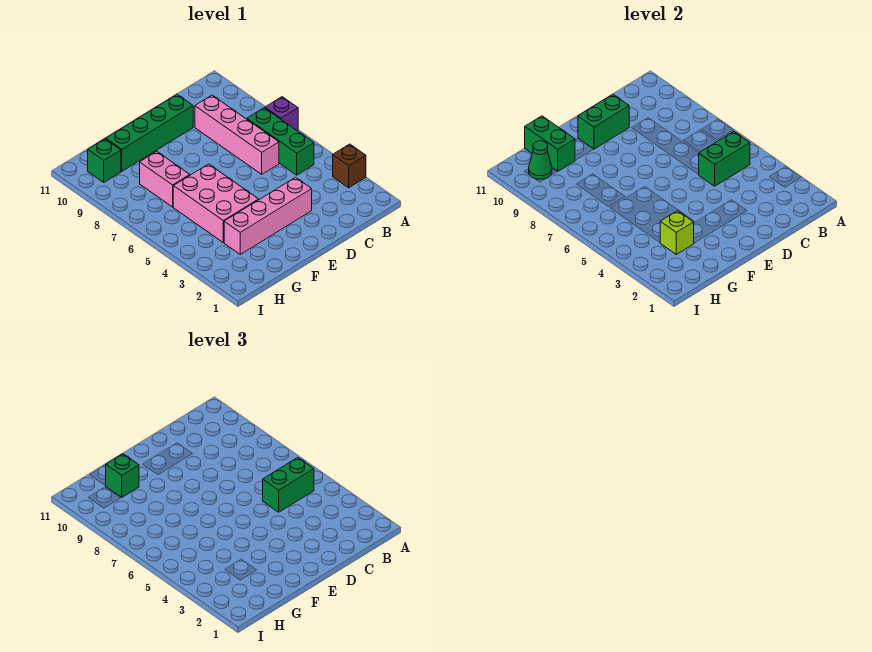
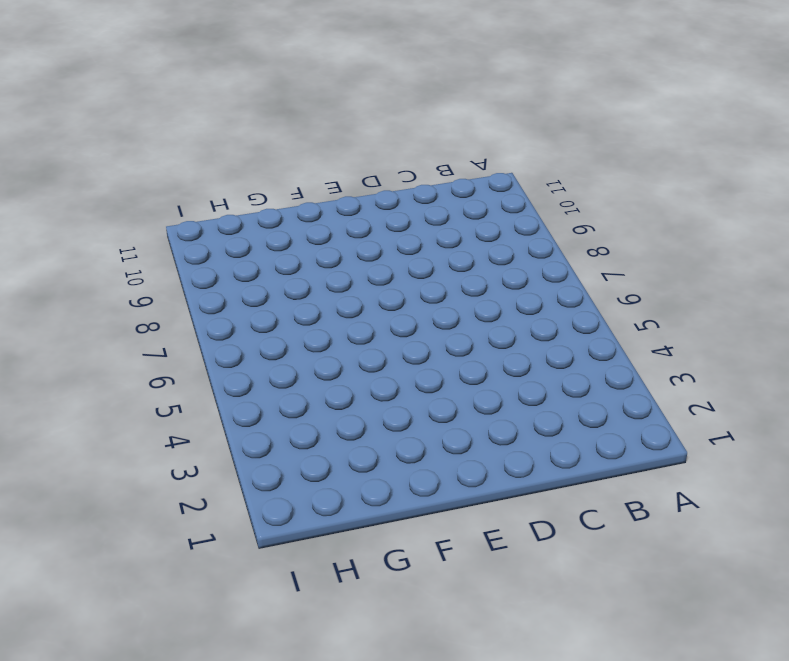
none -> brown 1x1 brick [333,144,366,188]
none -> purple 1x1 brick [265,97,298,130]
none -> green 1x3 brick [247,108,314,175]

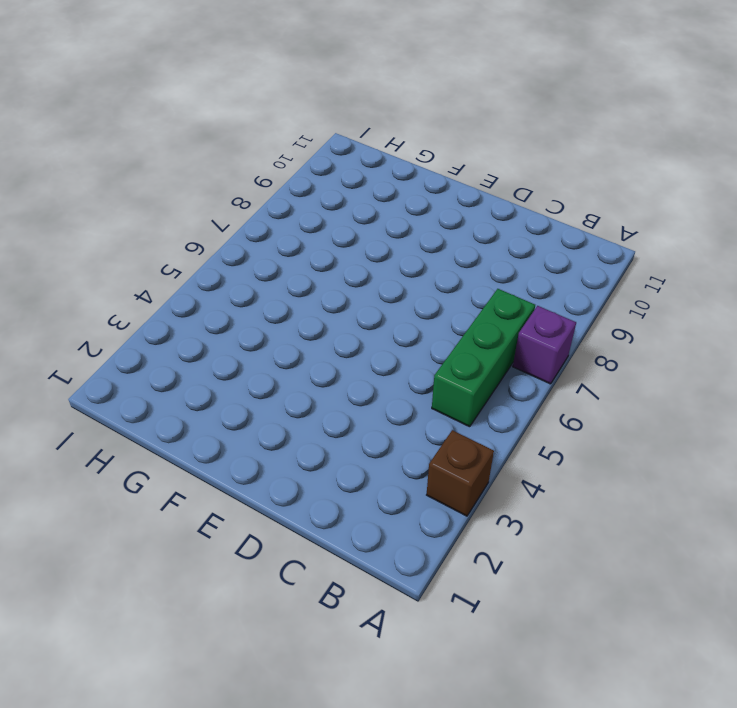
none -> pink 1x4 brick [195,95,279,174]
none -> pink 1x4 brick [224,177,312,254]
none -> green 1x4 brick [106,95,193,171]

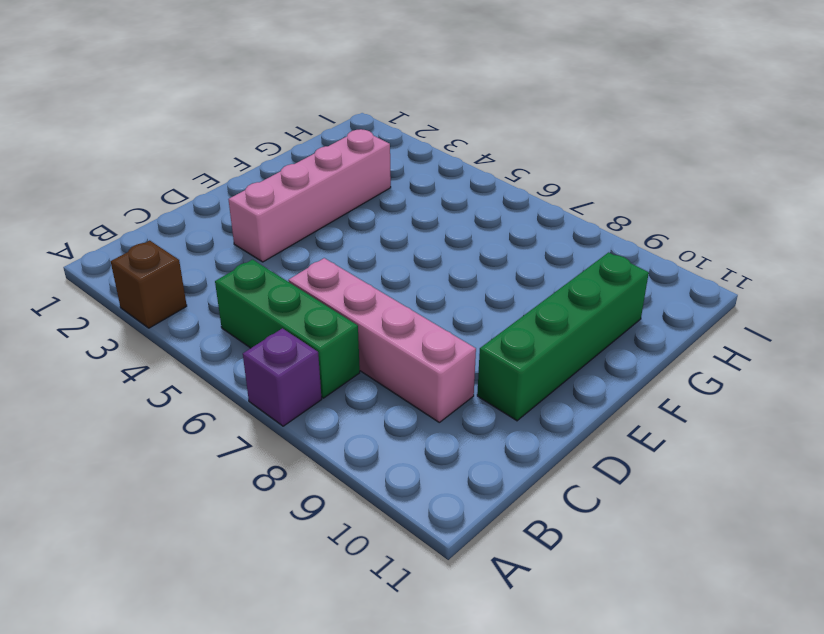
none -> pink 2x3 brick [173,164,259,243]
none -> pink 1x2 brick [140,152,190,207]
none -> green 1x1 brick [88,139,121,182]

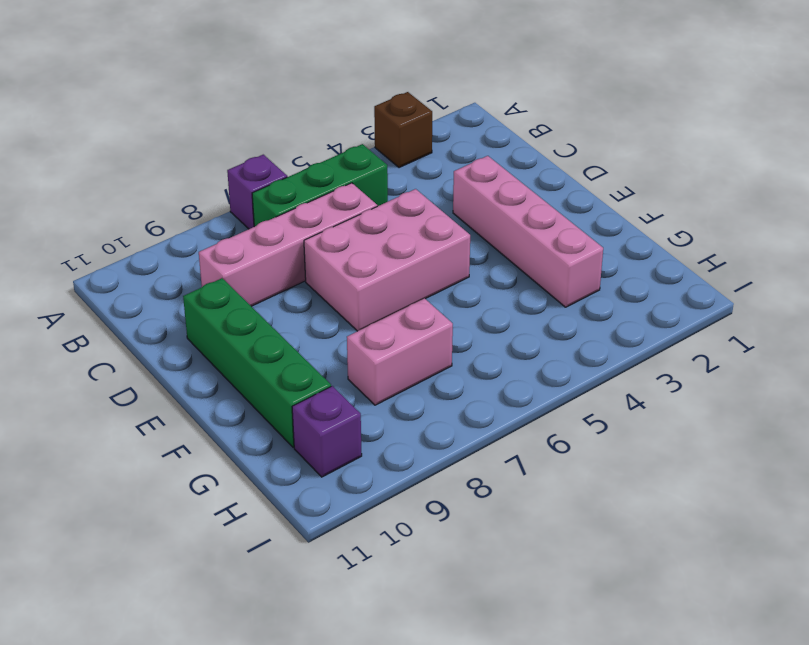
pink 2x3 brick [304,189,470,331] -> pink 2x3 brick moved to [173,164,259,243]
purple 1x1 brick [292,386,362,477] -> green 1x1 brick [88,139,121,182]
none -> green 1x2 brick [699,132,750,186]
none -> green 1x2 brick [578,95,629,149]
none -> lime 1x1 brick [660,211,694,254]

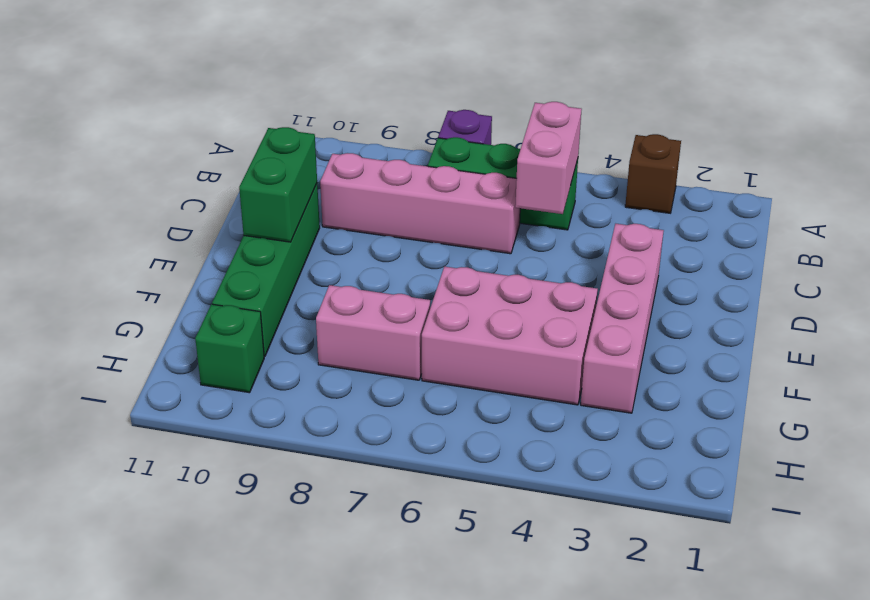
pink 1x2 brick [515,102,582,214] -> green 1x2 brick [699,132,750,186]
none -> lime 1x1 brick [660,211,694,254]
none -> green 1x2 brick [525,116,575,171]
none -> green 1x1 cone [529,141,552,179]

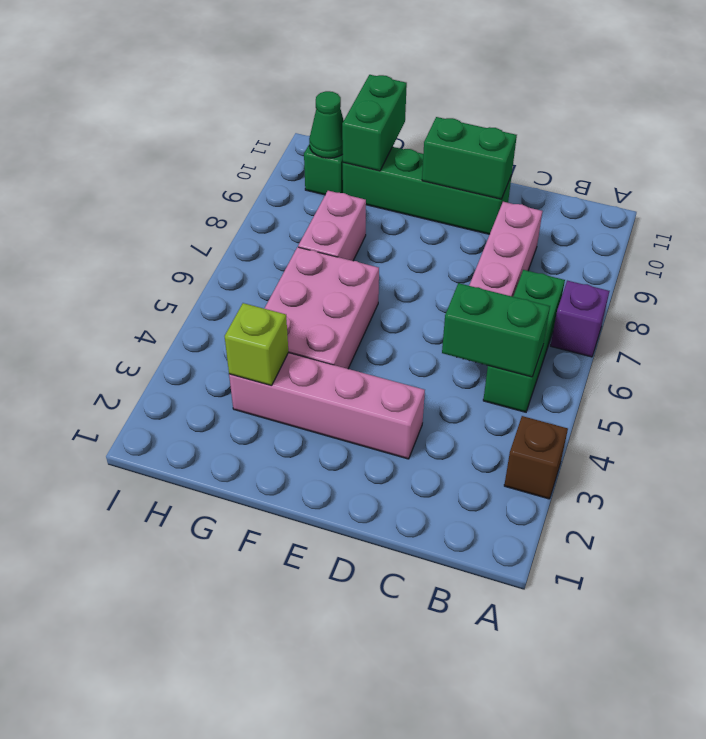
none -> green 1x2 brick [263,458,314,512]
none -> green 1x1 brick [106,454,139,497]

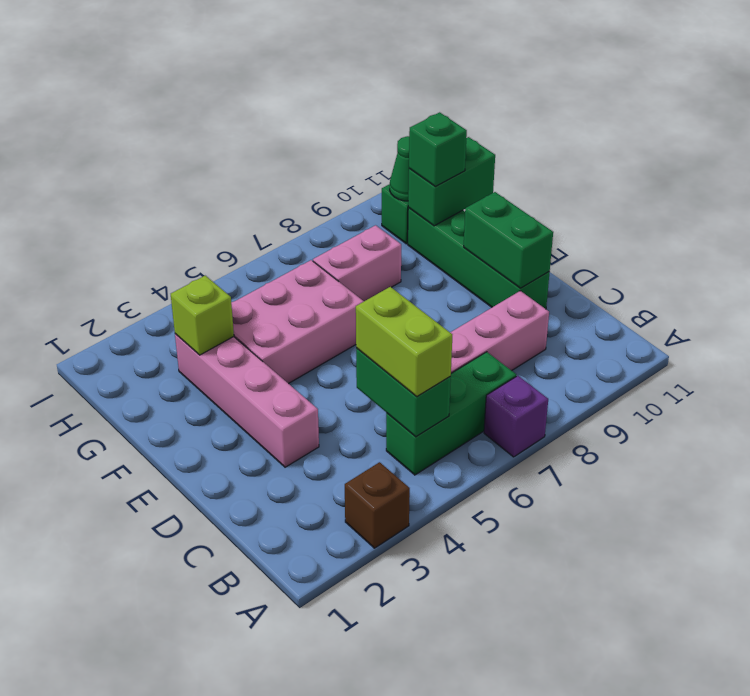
lime 1x2 brick [356,287,452,397] -> green 1x2 brick [263,458,314,512]

